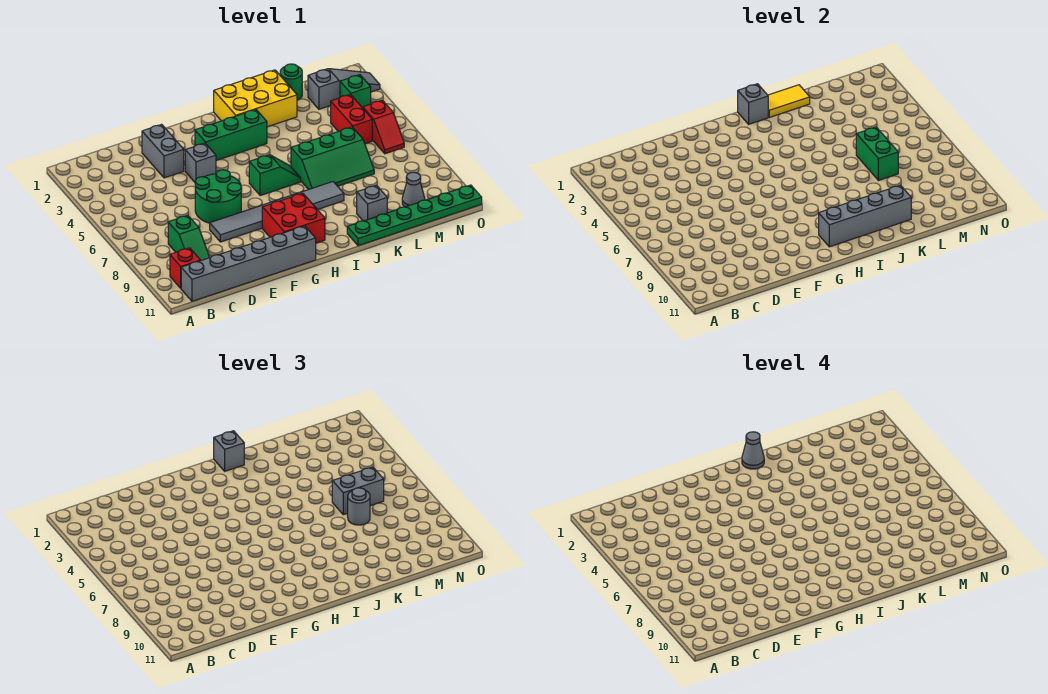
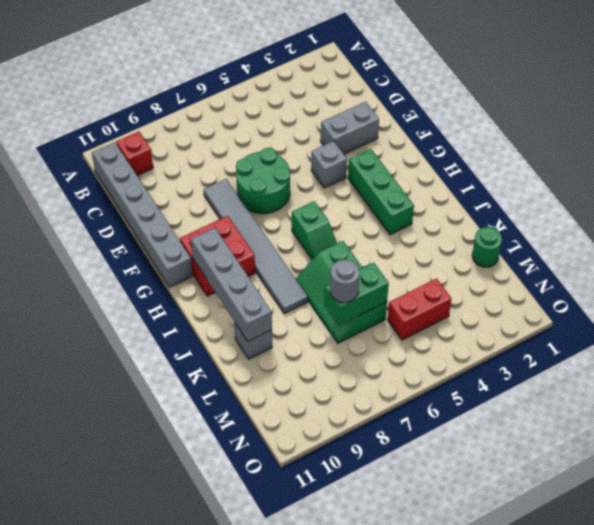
none -> green 1x2 slope [168,215,210,261]
none -> yellow 2x3 brick [214,70,297,127]
none -> green 1x6 plate [347,185,482,246]

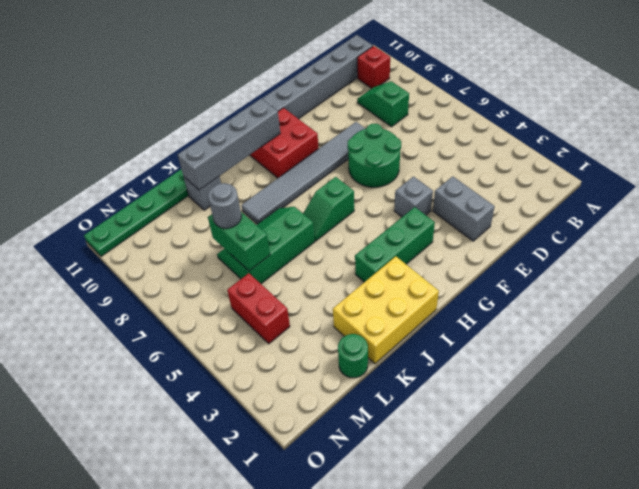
none -> grey 1x3 slope [308,69,380,109]
none -> grey 1x1 cone [402,172,425,207]
none -> green 1x1 brick [340,75,371,108]

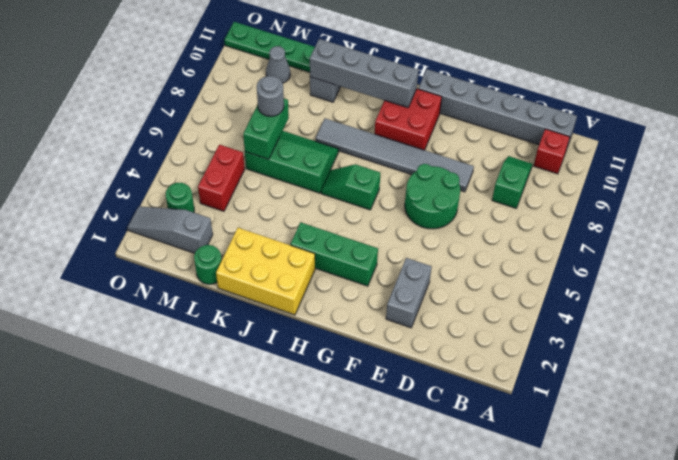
green 1x1 round brick [166,183,194,212] -> green 1x1 brick [340,75,371,108]
none -> grey 1x1 brick [185,143,216,182]
none -> red 1x2 slope [363,100,404,154]
none -> grey 1x1 brick [738,84,768,124]

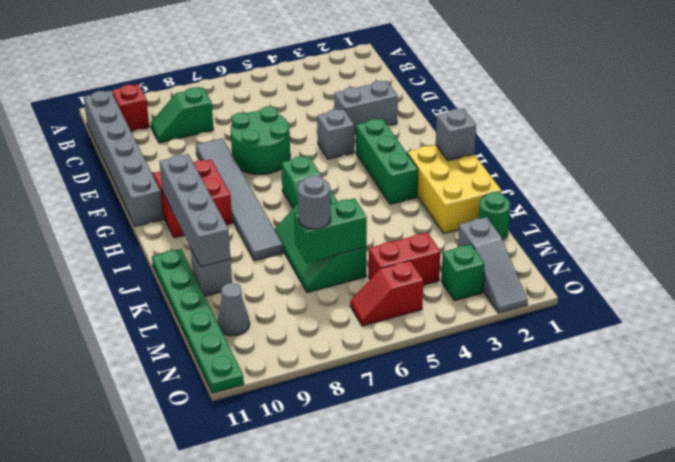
none -> yellow 1x2 tile [768,85,810,117]
none -> grey 1x1 brick [214,431,244,471]
none -> grey 1x2 brick [332,467,384,515]

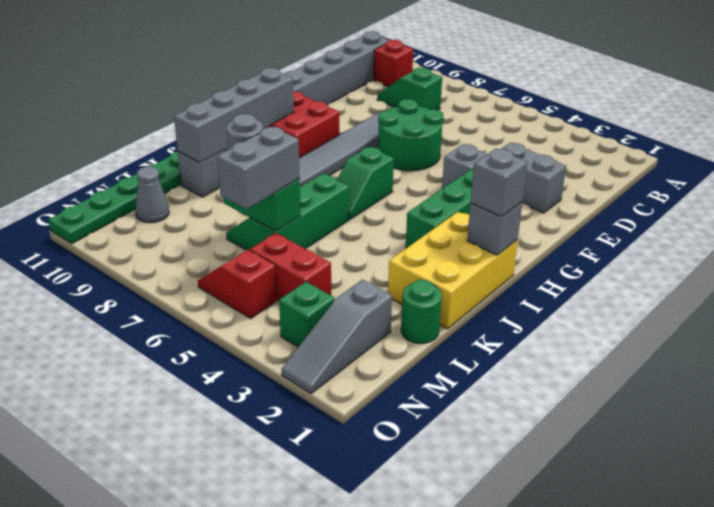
none -> yellow 1x2 tile [768,85,810,117]
none -> grey 1x1 cone [742,432,764,469]

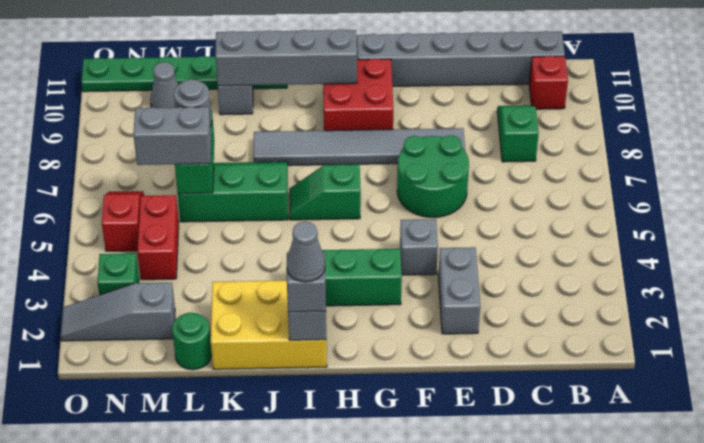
none -> yellow 1x2 tile [768,85,810,117]

